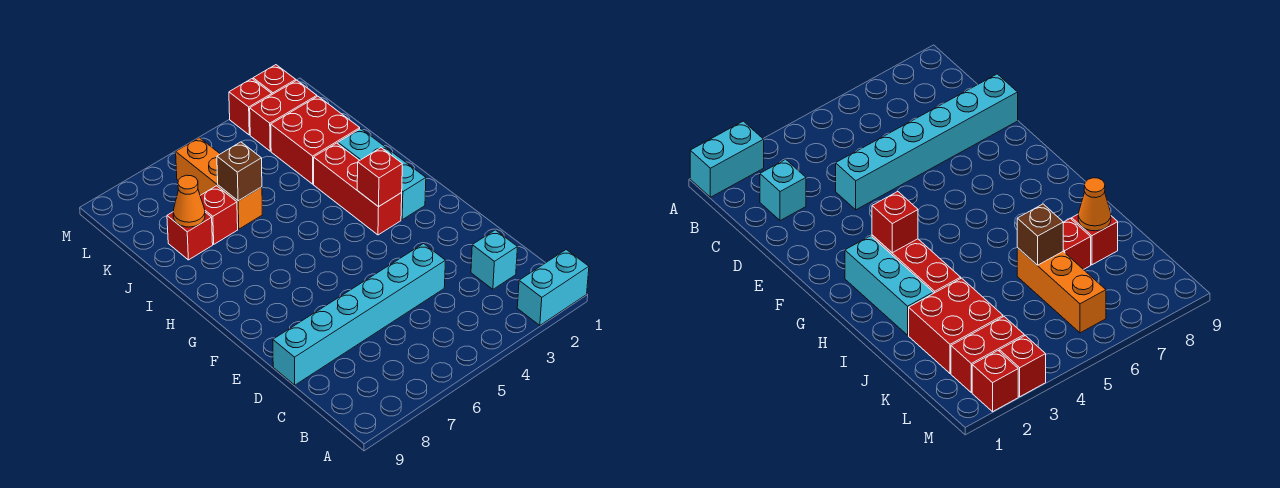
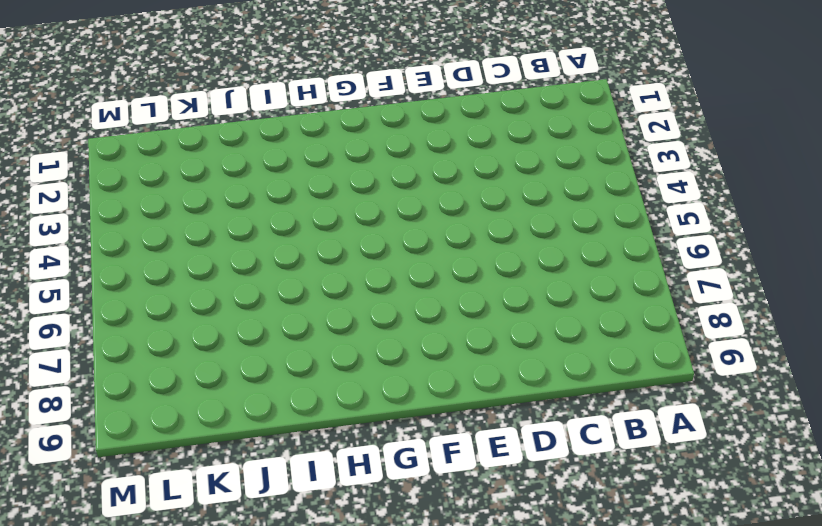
none -> cyan 1x2 brick [517,250,589,325]
none -> cyan 1x1 brick [471,230,517,289]
none -> cyan 1x6 brick [273,244,446,385]

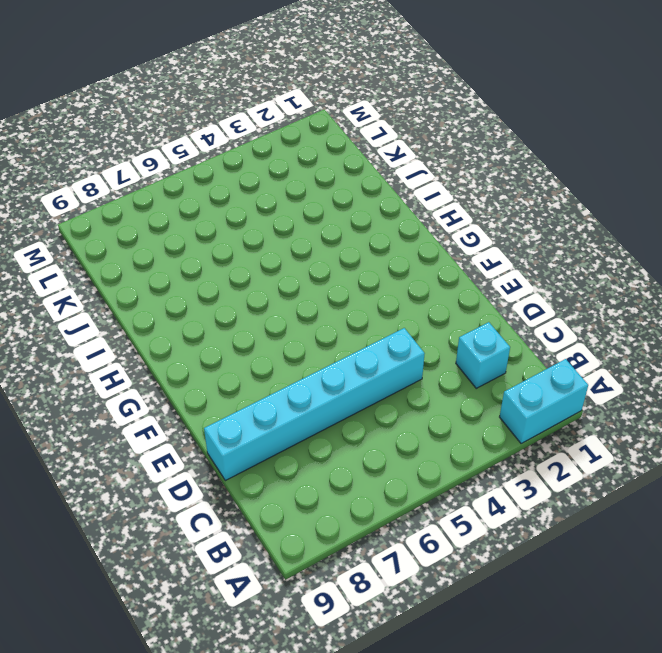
none -> cyan 1x3 brick [338,129,426,220]
none -> red 1x3 brick [314,143,402,235]
none -> red 2x2 brick [271,96,360,184]

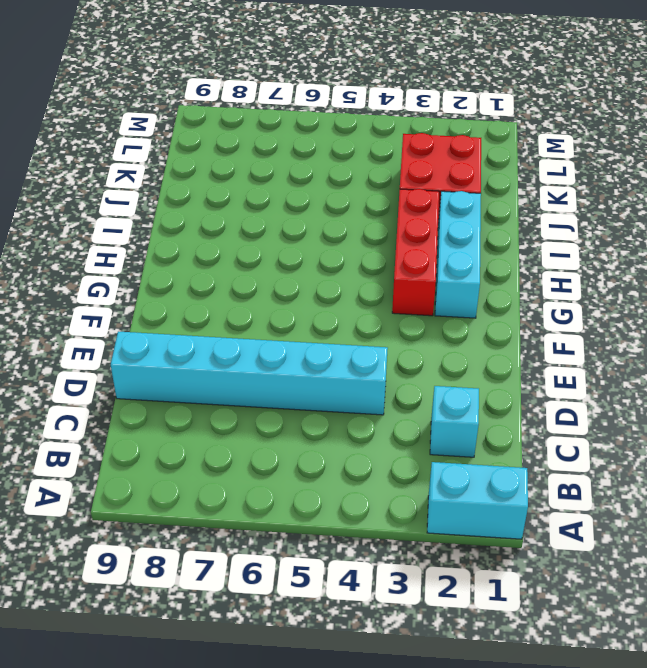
none -> orange 1x3 brick [176,138,263,229]
none -> red 1x1 brick [200,186,238,244]
none -> red 1x1 brick [167,212,213,260]

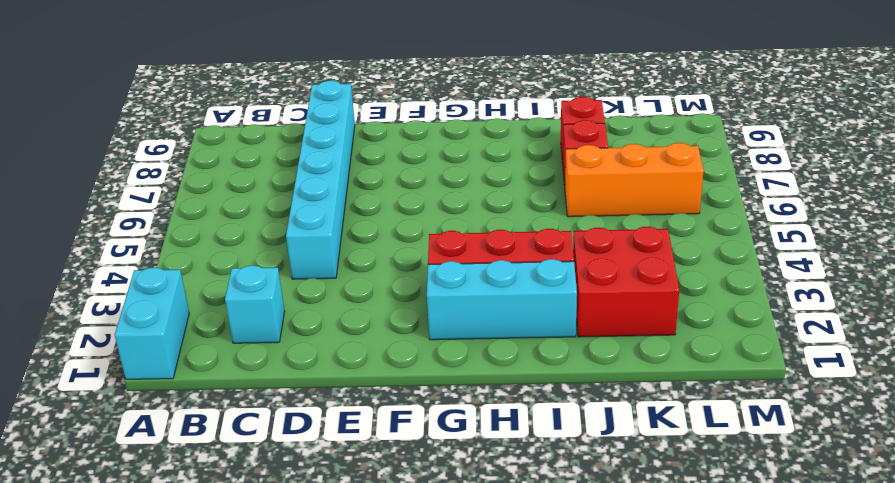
none -> red 1x2 brick [250,80,317,151]
none -> red 1x1 brick [253,65,296,95]
none -> red 1x1 brick [229,79,272,135]

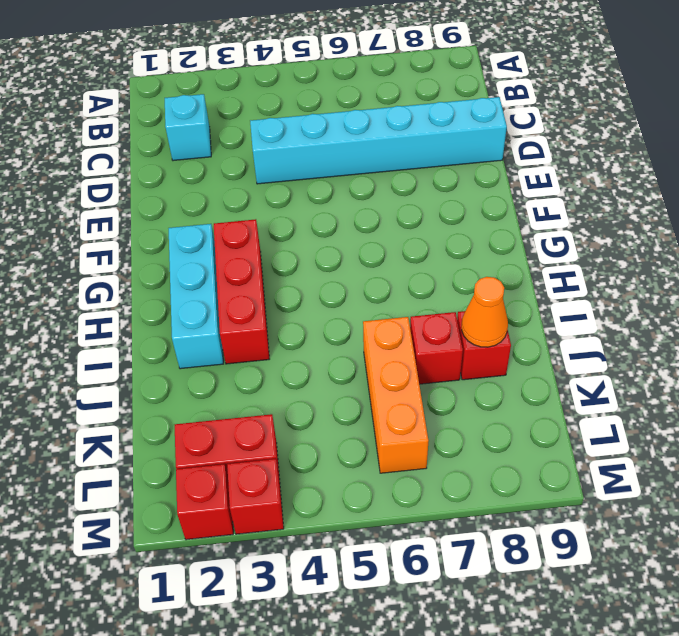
none -> cyan 1x2 brick [517,250,589,325]
none -> red 2x2 brick [271,96,360,184]
none -> red 1x1 brick [357,148,402,207]

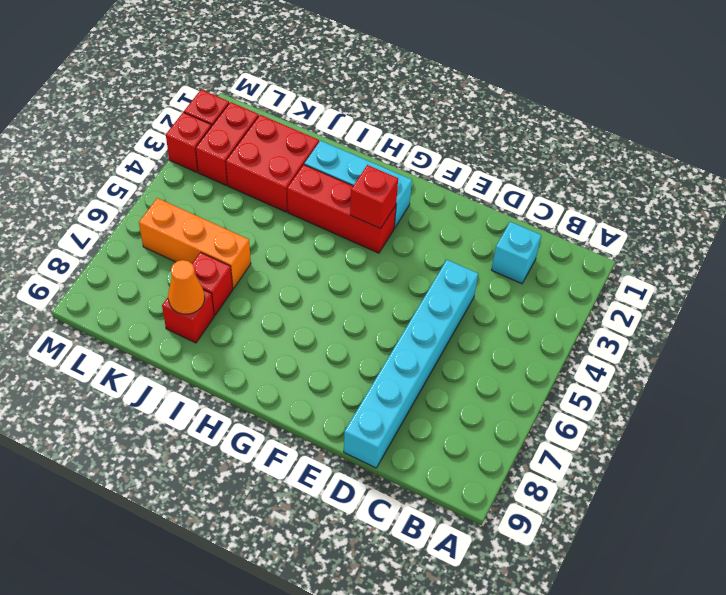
none -> cyan 1x2 brick [517,250,589,325]
none -> brown 1x1 brick [217,142,262,201]

